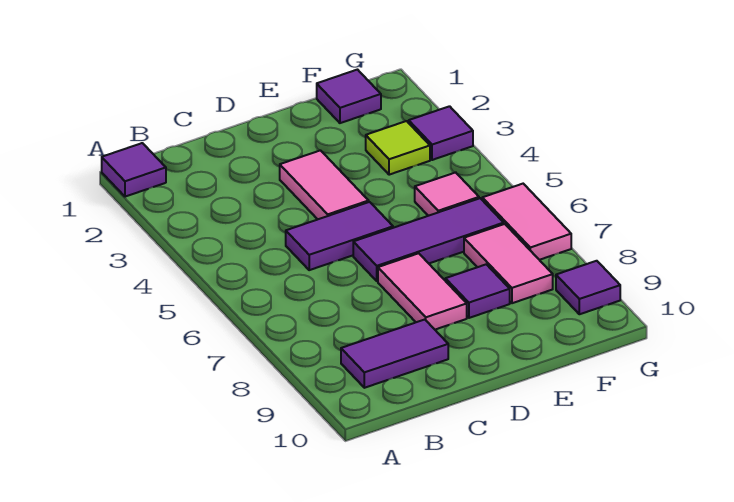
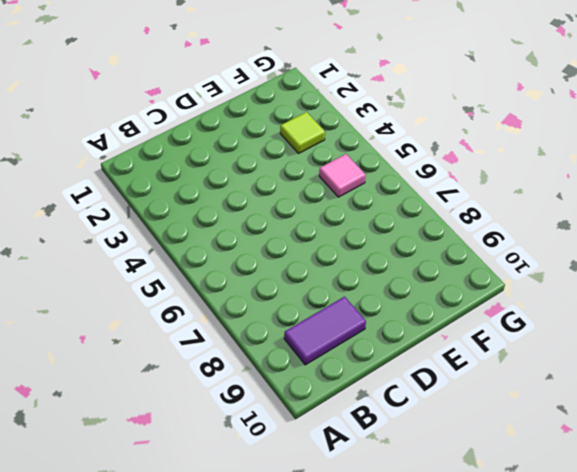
none -> purple 1x1 tile [102,143,166,197]
none -> purple 1x2 tile [286,202,393,270]
none -> pink 1x2 tile [280,150,369,219]

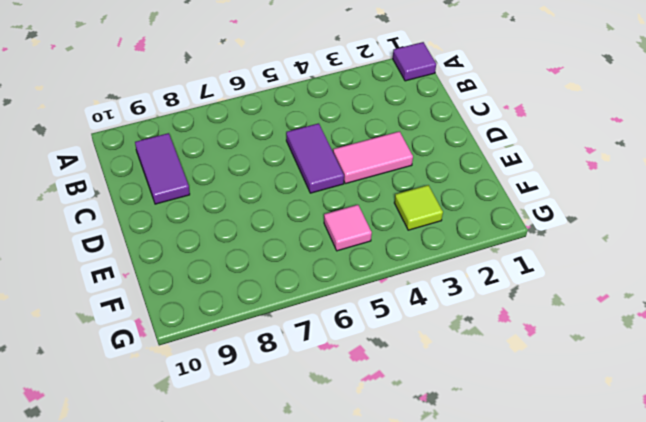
none -> purple 1x3 tile [353,198,504,281]
none -> pink 1x2 tile [378,253,467,330]
none -> purple 1x1 tile [445,264,510,318]

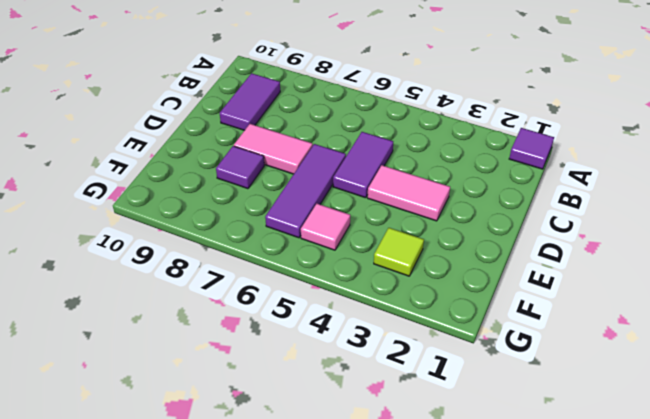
none -> purple 1x1 tile [317,70,381,123]
none -> pink 1x2 tile [464,224,553,303]
none -> purple 1x1 tile [409,106,473,160]

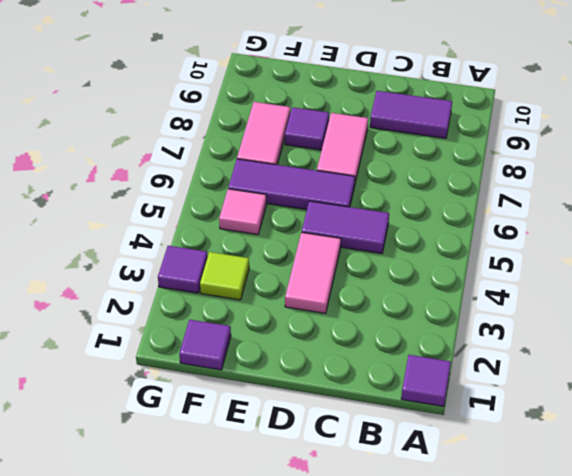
none -> pink 1x2 tile [482,184,571,260]
none -> purple 1x1 tile [556,261,620,314]

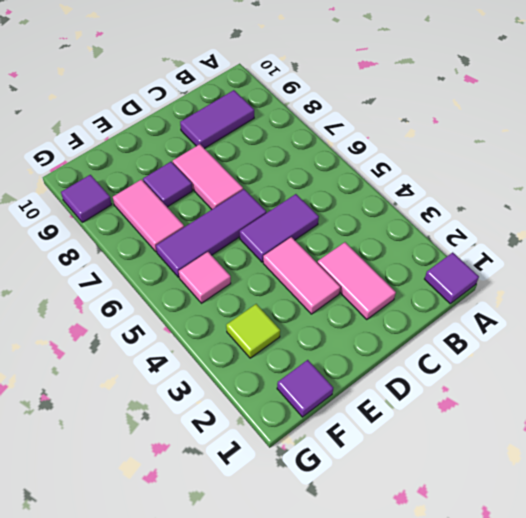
pink 1x2 tile [317,242,396,320] -> pink 1x2 tile moved to [482,184,571,260]
none -> purple 1x1 tile [409,106,473,160]

